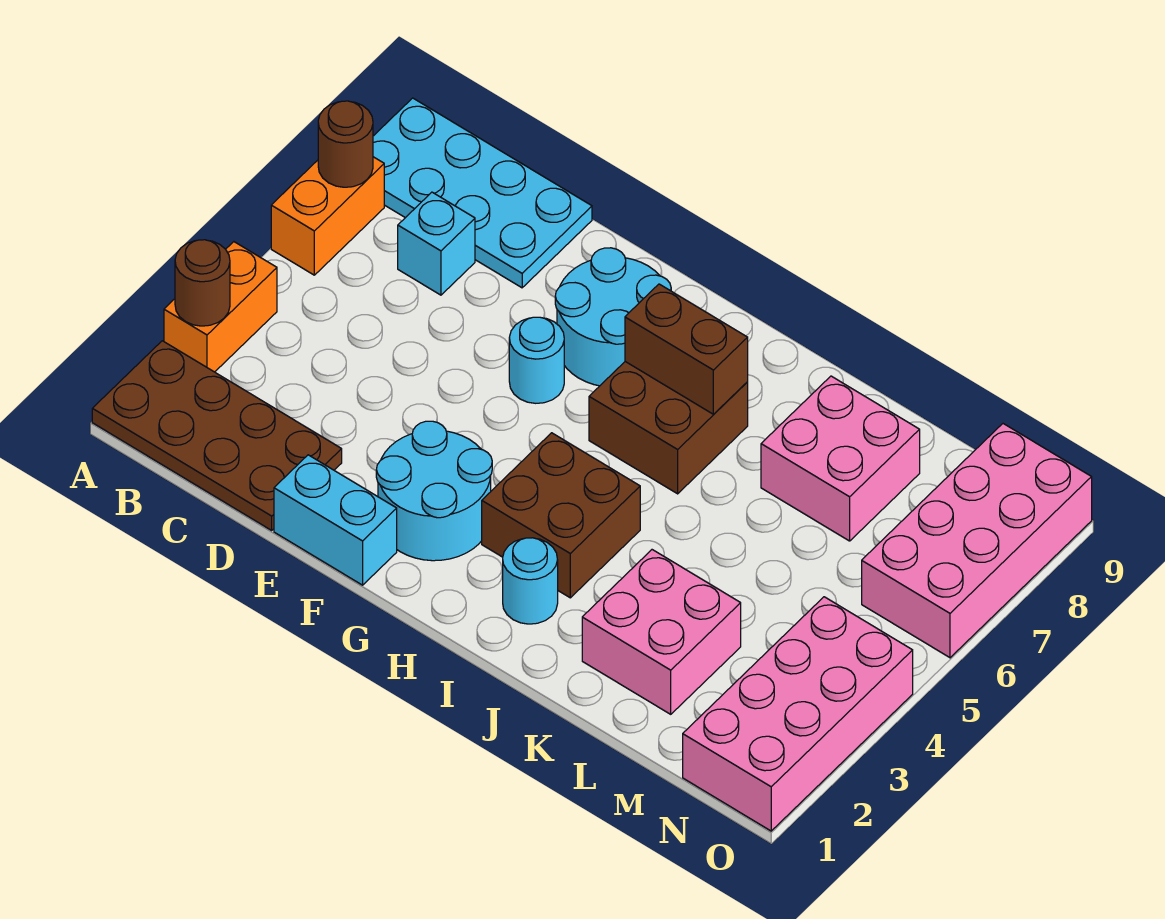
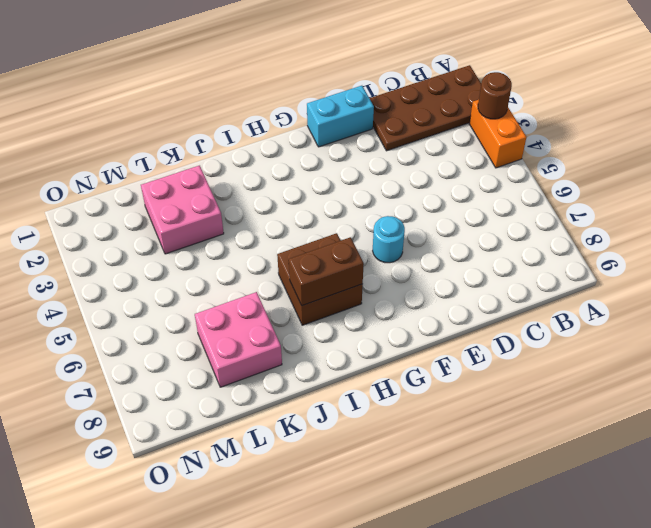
none -> orange 1x2 brick [271,157,384,275]
none -> cyan 2x4 plate [373,98,592,288]
none -> cyan 1x1 brick [398,192,475,295]

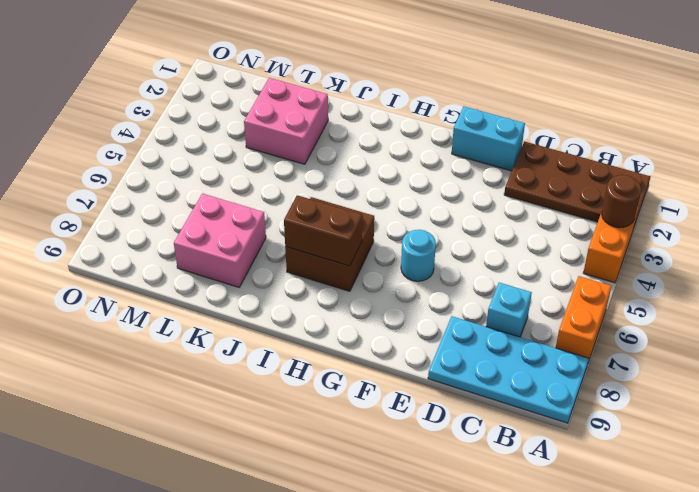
none -> cyan 2x2 round brick [376,421,492,561]
none -> cyan 2x2 round brick [555,248,671,386]
none -> brown 2x2 brick [482,433,640,598]

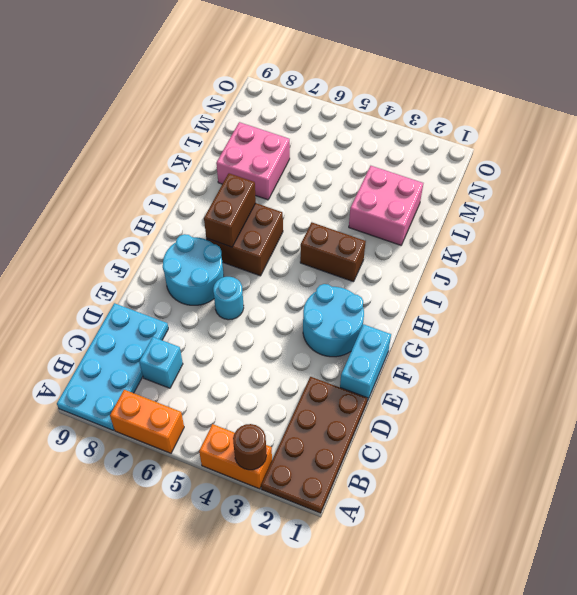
brown 1x2 brick [300,222,366,282] -> brown 2x2 brick [482,433,640,598]
none -> cyan 1x1 round brick [503,538,558,624]
none -> pink 2x4 brick [683,597,913,831]
none -> pink 2x4 brick [862,424,1092,658]

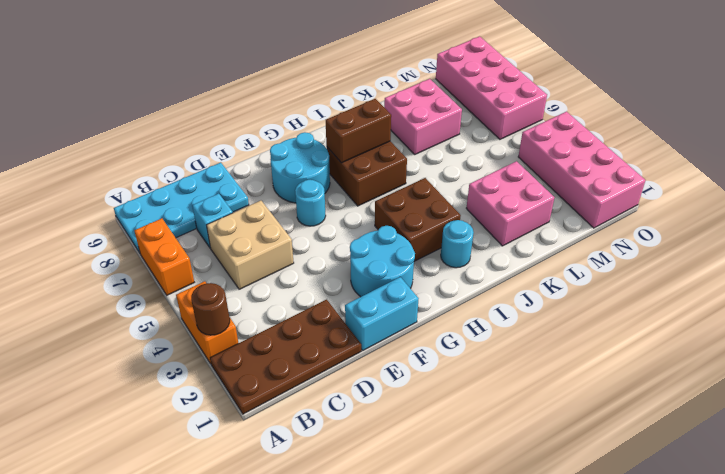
tan 2x2 brick [207,201,294,289] -> none
none -> brown 1x1 round brick [318,101,373,187]

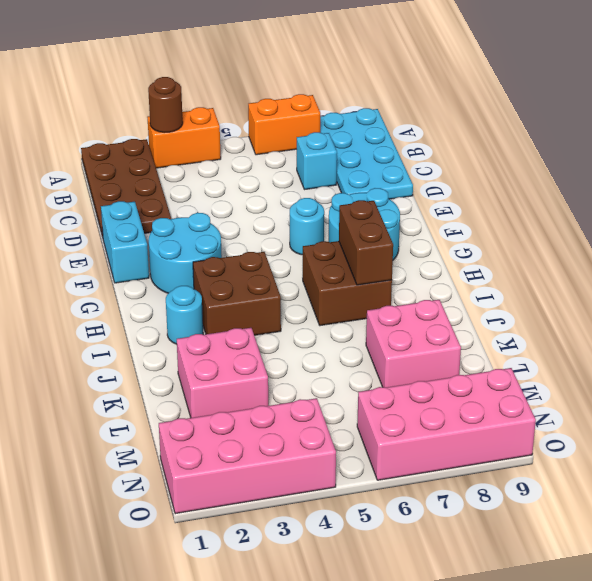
none -> brown 1x1 round brick [318,101,373,187]

